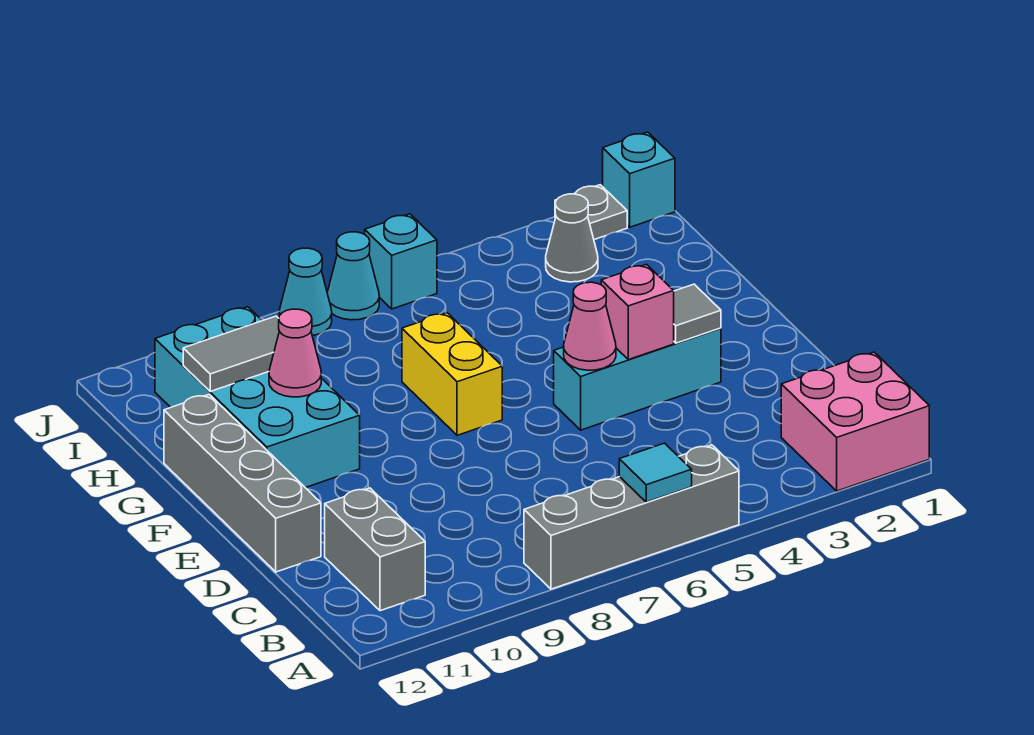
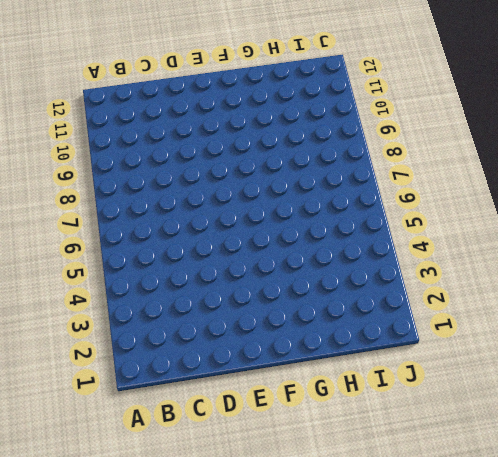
none -> pink 2x2 brick [781,352,929,491]
none -> grey 1x4 brick [524,445,739,589]
none -> grey 1x2 brick [325,488,425,611]

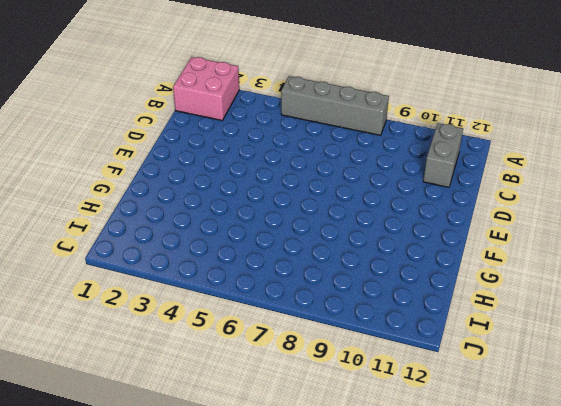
none -> grey 1x4 brick [164,395,321,572]
none -> cyan 1x3 brick [554,328,721,430]
none -> yellow 1x2 brick [402,313,502,435]

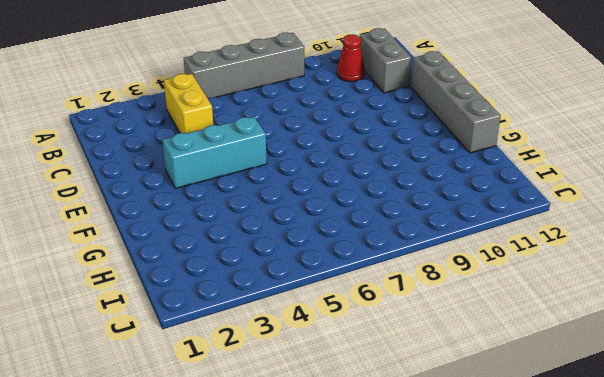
yellow 1x2 brick [164,74,213,133] -> yellow 1x2 brick moved to [402,313,502,435]
red 1x1 cone [337,34,365,82] -> none
none -> pink 2x2 brick [781,352,929,491]
none -> cyan 2x4 brick [155,307,360,488]
none -> grey 1x1 cone [546,194,598,282]

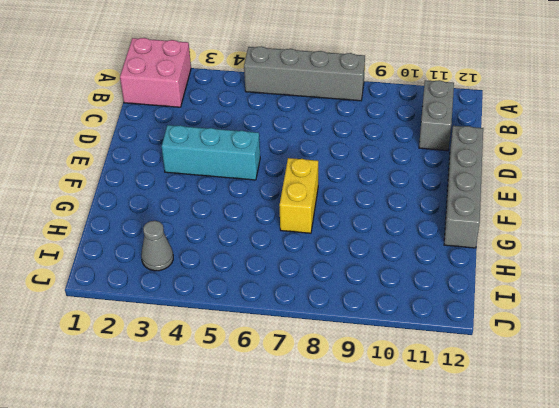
none -> cyan 2x4 brick [155,307,360,488]
none -> cyan 1x1 brick [603,132,675,227]
none -> grey 1x1 plate [555,185,627,240]

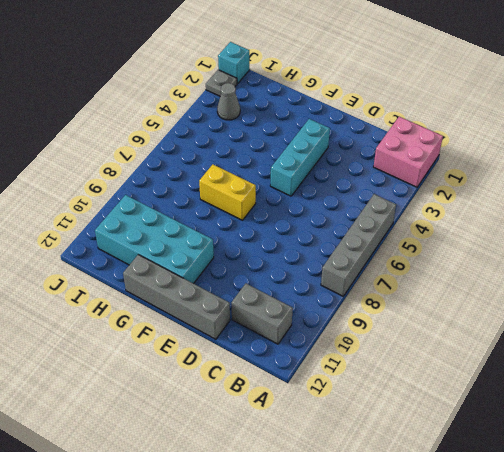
none -> cyan 1x1 brick [365,214,437,309]
none -> cyan 1x1 cone [327,232,379,320]
none -> cyan 1x1 cone [279,248,332,336]

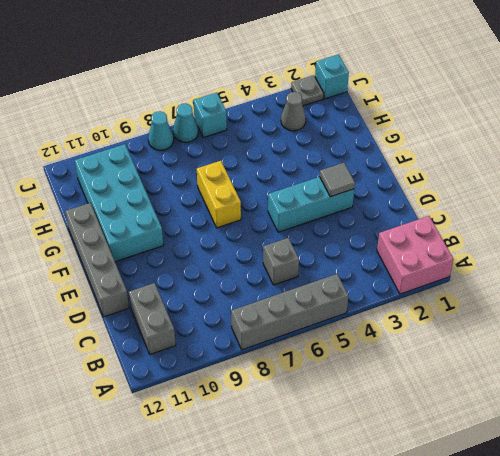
grey 1x1 brick [263,238,299,285] -> none
none -> cyan 1x1 tile [619,443,692,502]
none -> pink 1x1 brick [601,264,674,360]
none -> pink 1x1 cone [564,282,616,370]

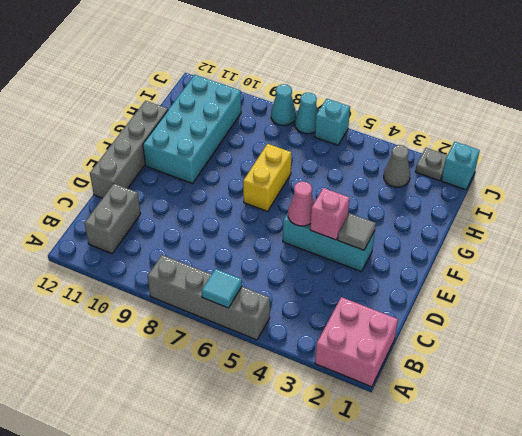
none -> pink 1x1 cone [269,309,321,397]
none -> grey 1x2 tile [183,316,279,391]

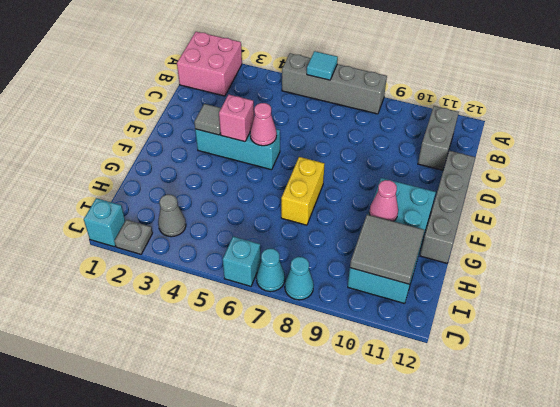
grey 2x2 tile [350,215,424,284] -> grey 1x2 tile [183,316,279,391]

